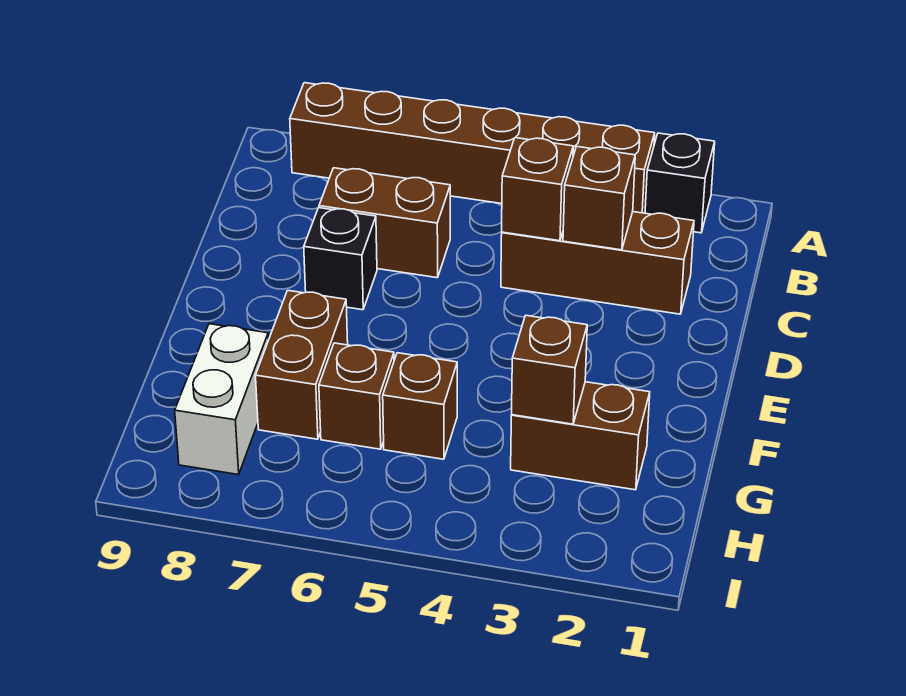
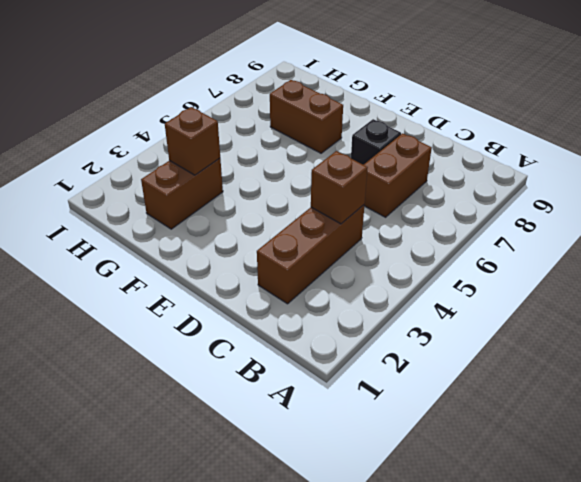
none -> black 1x1 brick [645,133,715,233]
none -> brown 1x6 brick [290,83,655,213]
none -> brown 1x1 brick [383,353,457,459]

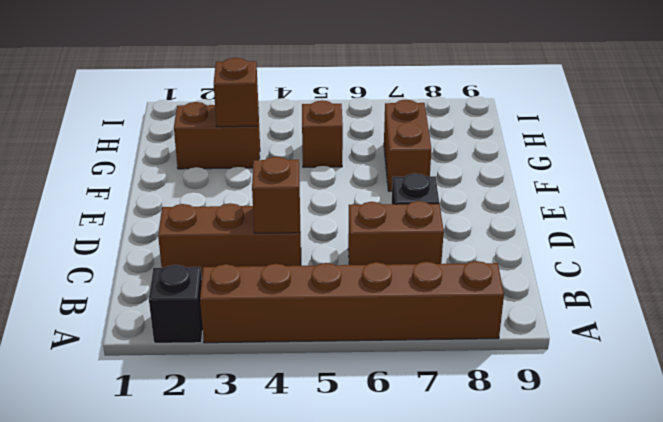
none -> brown 1x1 brick [319,343,394,449]
none -> white 1x2 brick [175,324,269,475]
none -> brown 1x1 brick [563,147,635,250]

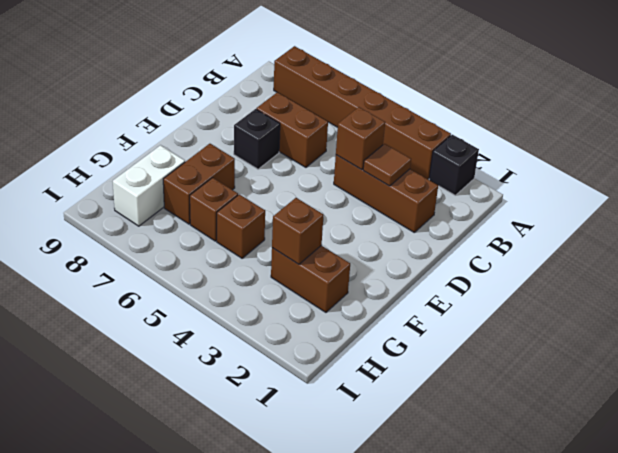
brown 1x1 tile [363,144,411,186] -> brown 1x1 brick [563,147,635,250]

